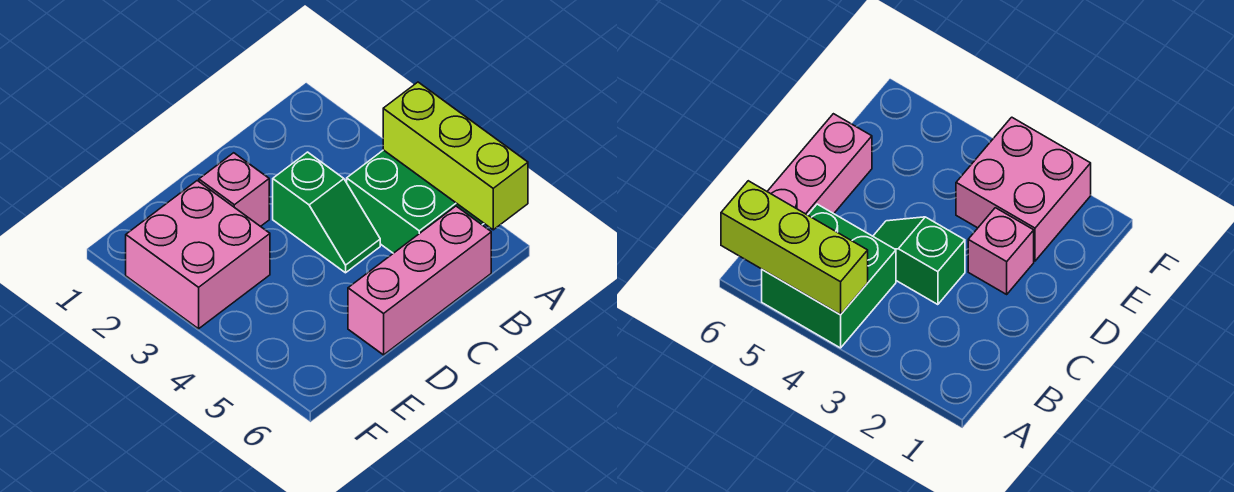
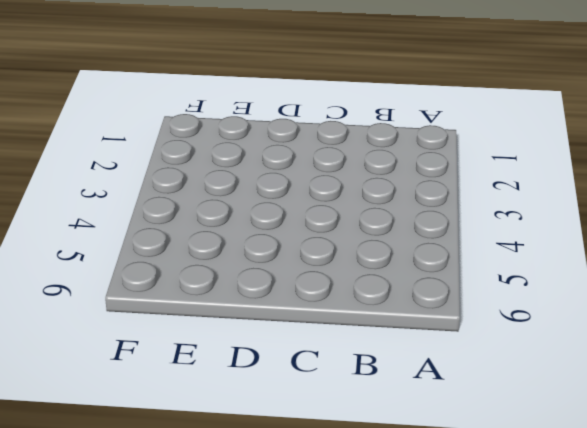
none -> green 2x2 brick [347,150,484,253]
none -> pink 1x3 brick [348,206,491,355]

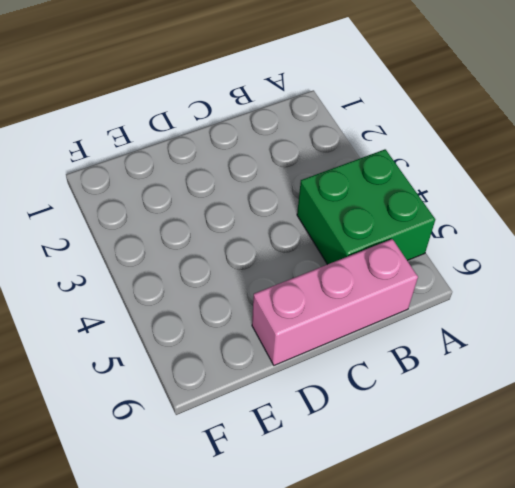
none -> green 1x2 slope [273,152,380,273]
none -> pink 1x1 brick [199,153,269,227]

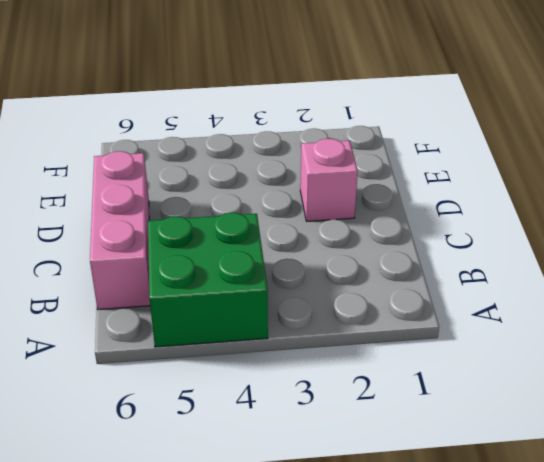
none -> green 1x2 slope [273,152,380,273]
none -> pink 2x2 brick [126,181,270,329]

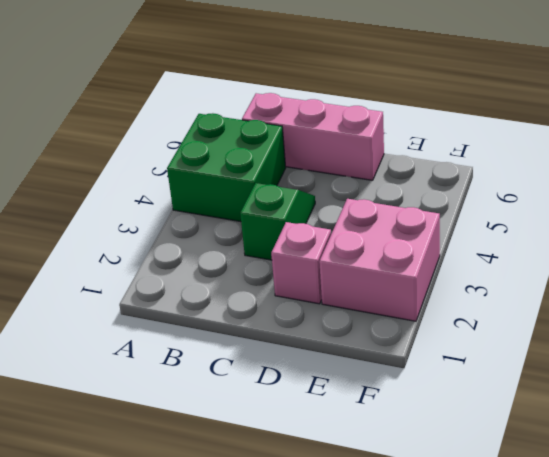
none -> lime 1x3 brick [383,82,528,230]

